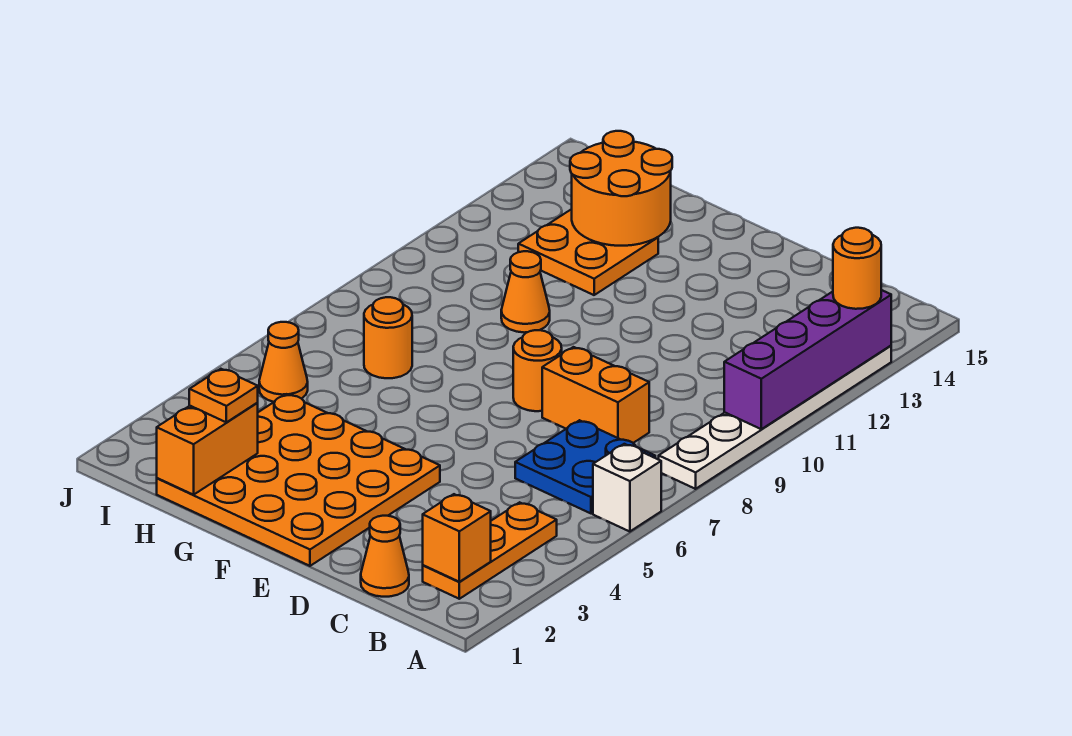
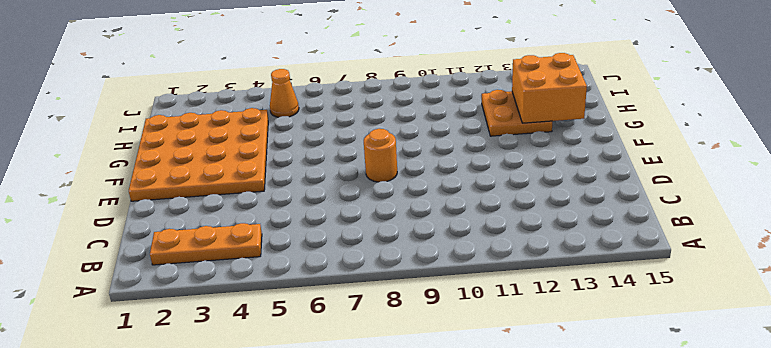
orange 2x2 brick [512,53,587,123] -> orange 2x2 round brick [570,131,672,246]
none -> white 1x1 brick [593,444,661,532]
none -> white 1x6 plate [659,346,891,489]
none -> blue 2x2 plate [515,420,655,513]

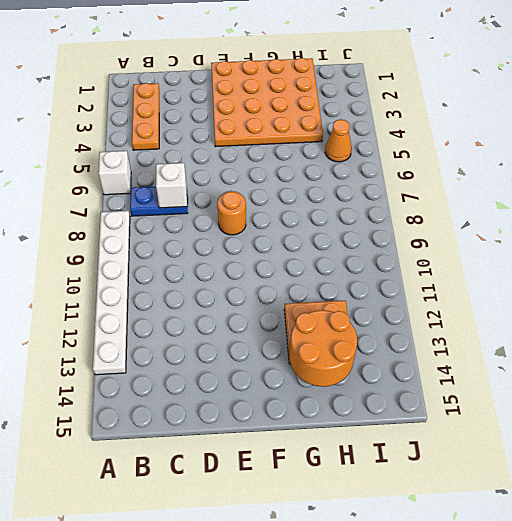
blue 1x2 plate [130,187,188,216] -> blue 2x2 plate [515,420,655,513]
white 1x1 brick [156,163,187,208] -> none
none -> orange 1x1 cone [361,516,409,597]
none -> orange 1x2 brick [542,347,649,443]
none -> orange 1x1 cone [501,251,550,333]

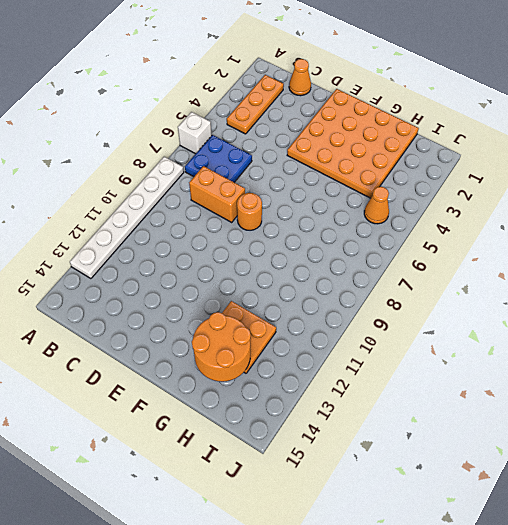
none -> orange 1x1 cone [501,251,550,333]
none -> orange 1x1 round brick [364,297,412,378]
none -> purple 1x4 brick [724,290,891,429]

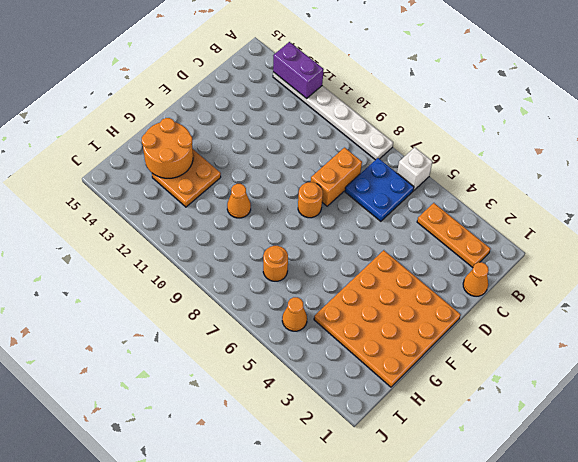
purple 1x2 brick [273,42,324,99] -> purple 1x4 brick [724,290,891,429]
none -> orange 1x1 brick [423,494,491,582]
none -> orange 1x2 brick [157,403,258,495]
none -> orange 1x1 round brick [833,228,881,309]

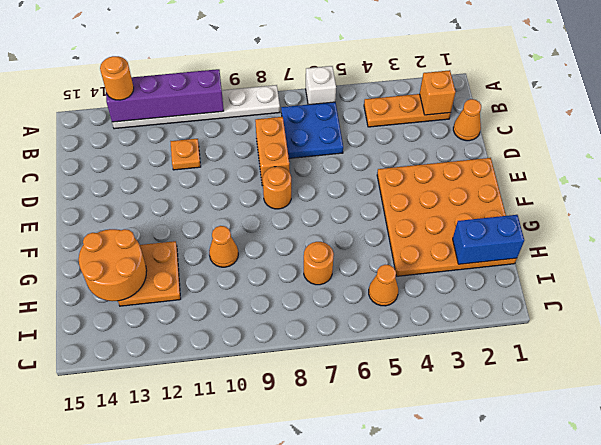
orange 1x1 plate [170,139,201,170] -> orange 1x1 plate moved to [189,369,258,422]
blue 1x2 brick [453,215,524,264] -> orange 1x2 brick [157,403,258,495]

